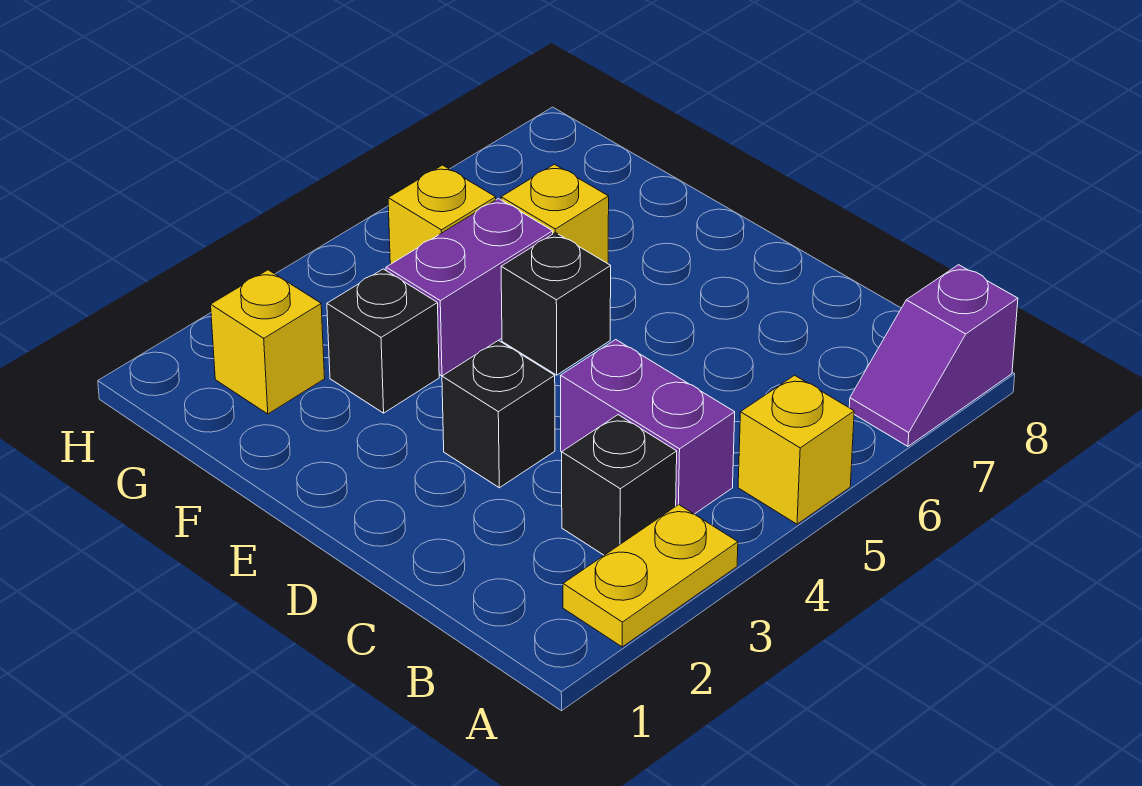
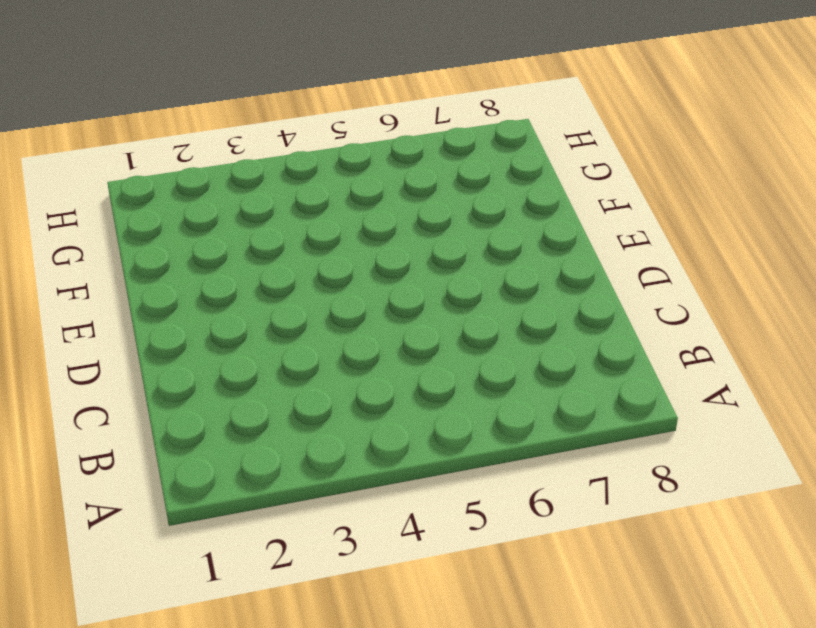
none -> yellow 1x2 plate [563,505,738,647]
none -> yellow 1x1 brick [738,375,854,524]
none -> purple 1x2 slope [849,265,1018,446]

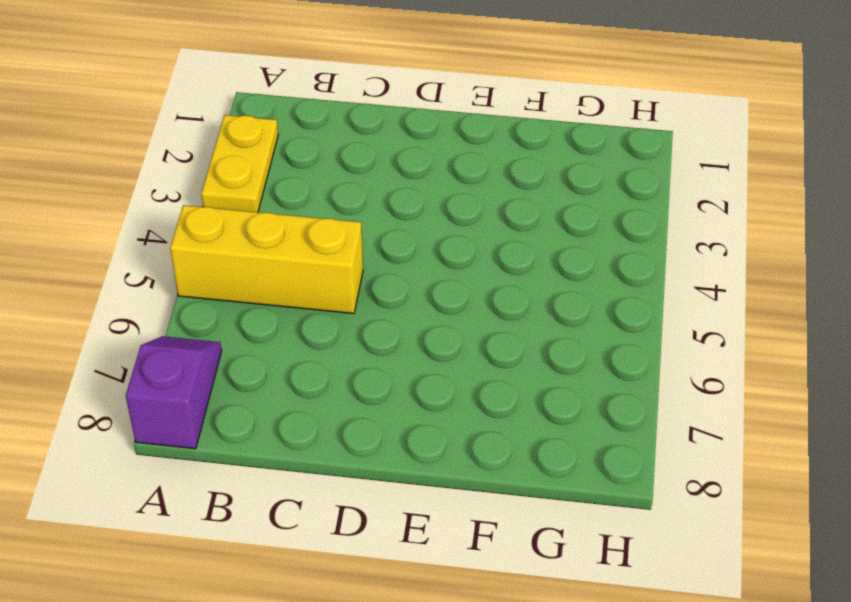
yellow 1x3 brick [170,205,363,314] -> yellow 1x1 brick [738,375,854,524]
none -> black 1x1 brick [562,415,677,555]
none -> purple 1x2 brick [560,340,735,514]
none -> black 1x1 brick [442,340,555,488]

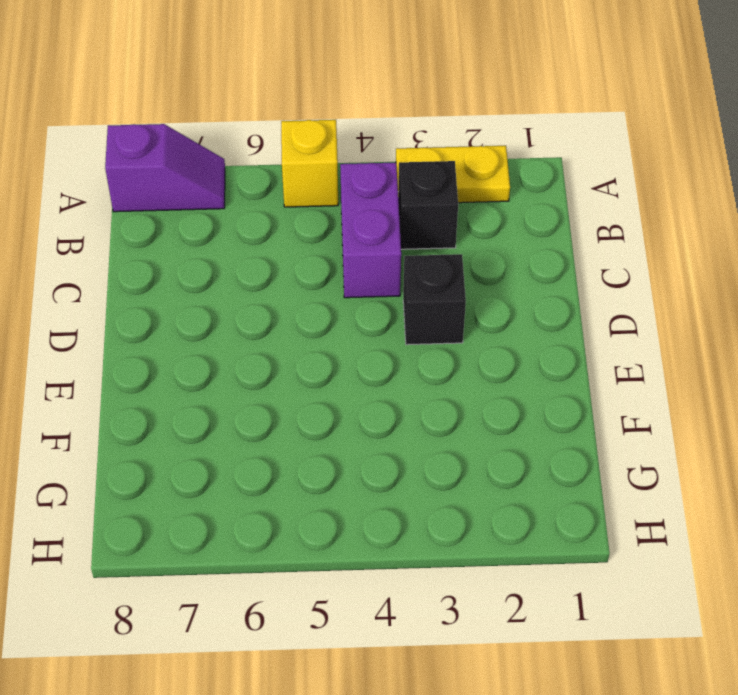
none -> black 1x1 brick [501,233,611,375]
none -> black 1x1 brick [327,269,439,413]
none -> purple 1x2 brick [386,199,553,376]

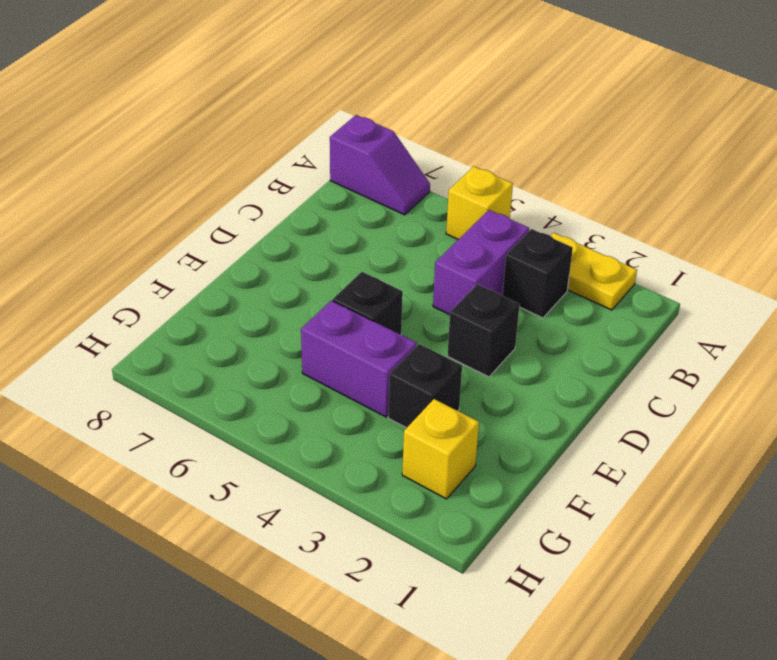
none -> yellow 1x1 brick [501,164,609,264]
none -> yellow 1x1 brick [388,165,496,264]

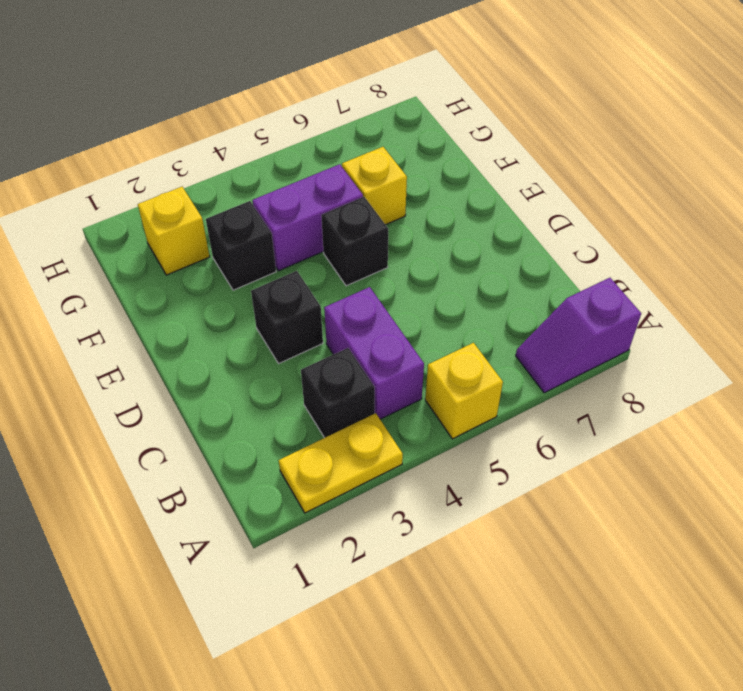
none -> yellow 1x1 brick [388,165,496,264]

